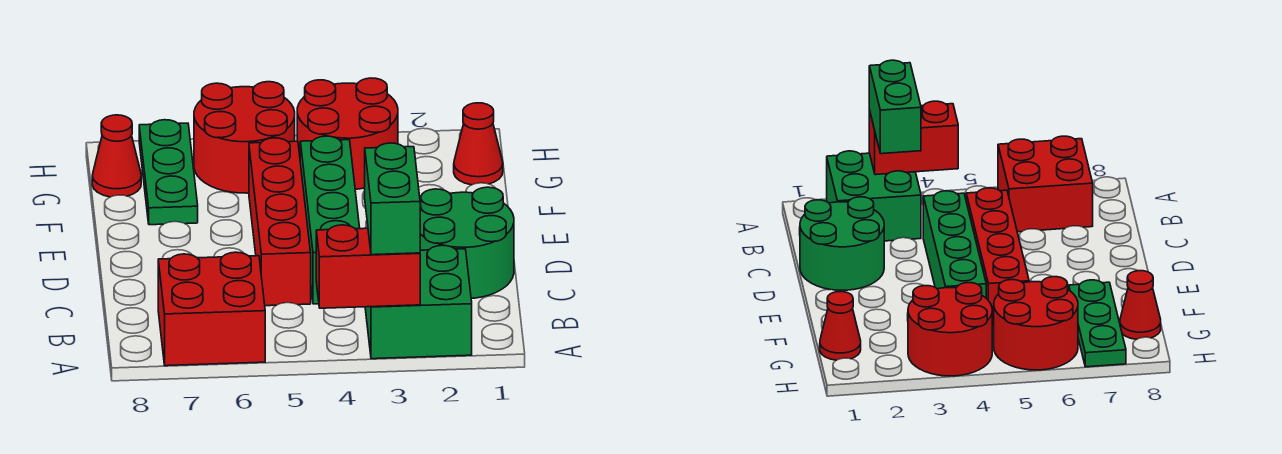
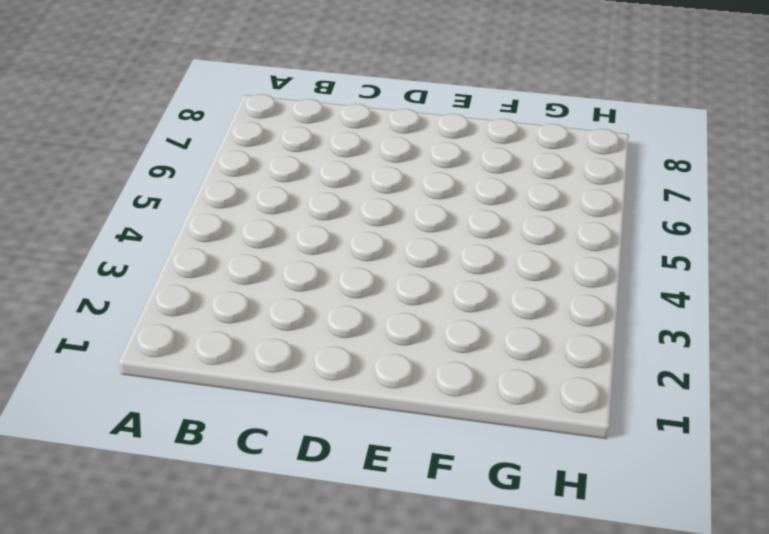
none -> green 2x2 brick [365,245,472,359]
none -> red 2x2 brick [158,252,265,366]
none -> green 2x2 round brick [420,187,514,299]

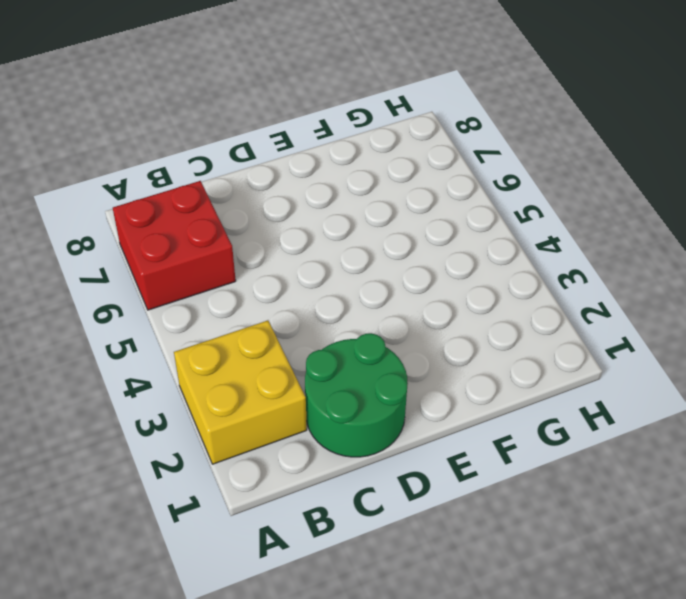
yellow 2x2 brick [174,320,307,464] -> green 2x2 brick [365,245,472,359]
none -> green 1x4 brick [300,136,360,304]
none -> red 1x4 brick [249,138,311,306]
none -> green 1x3 plate [139,120,198,225]

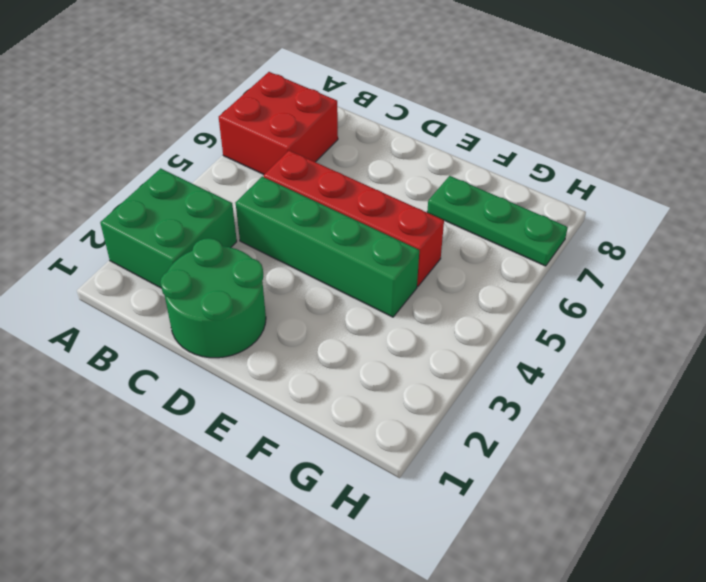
none -> red 1x1 cone [454,103,503,185]
none -> red 2x2 round brick [297,78,398,189]
none -> red 2x2 round brick [194,82,295,193]

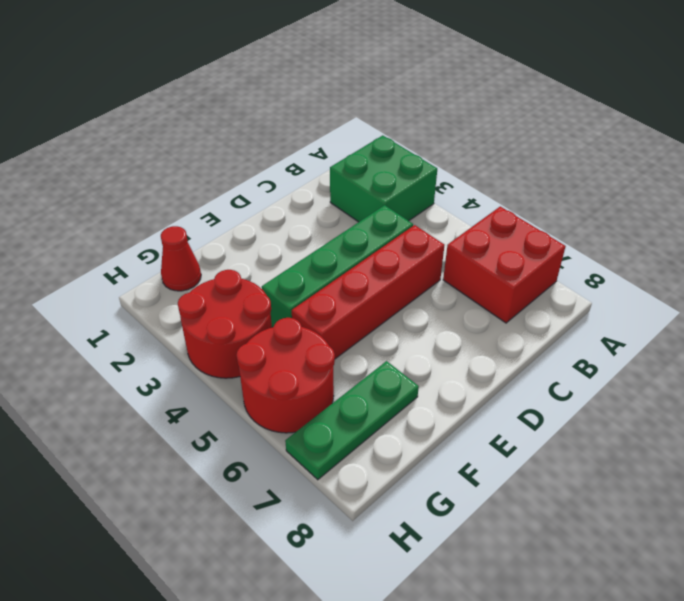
none -> green 2x2 round brick [420,187,514,299]
none -> red 1x1 cone [92,115,141,197]
none -> red 1x2 brick [316,225,420,308]

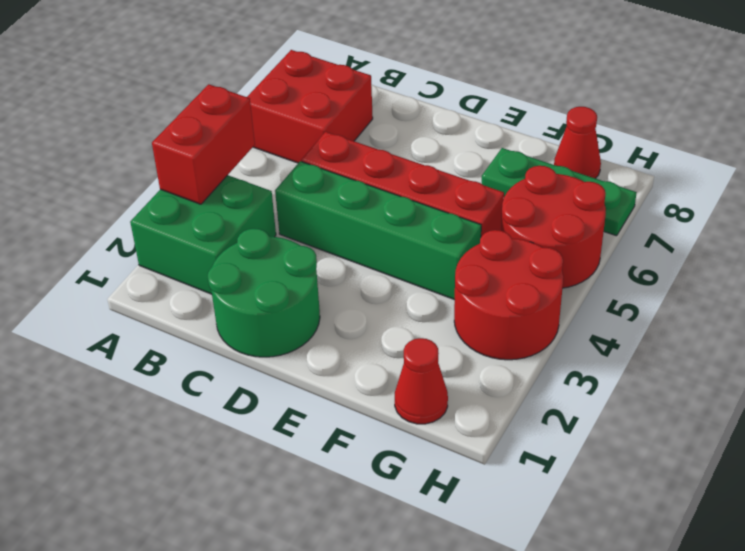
none -> green 1x2 brick [365,143,420,255]

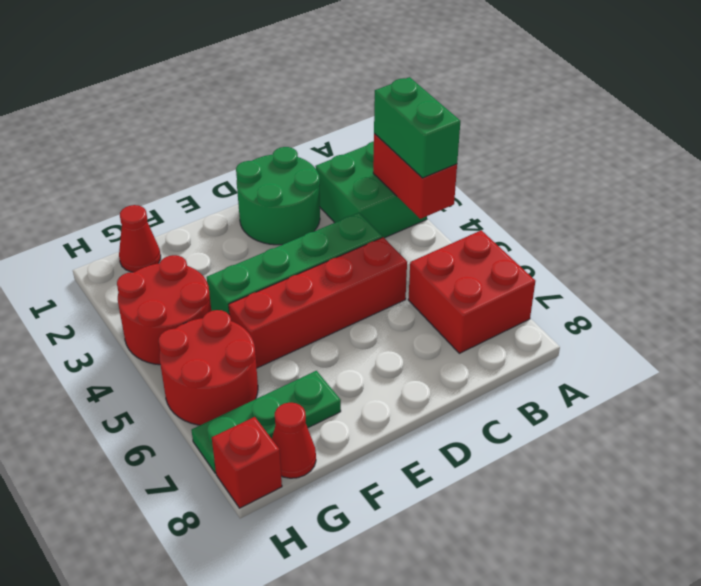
green 1x2 brick [374,77,460,178] -> green 1x2 brick turned to [365,143,420,255]
red 1x1 brick [212,417,282,508] -> none

